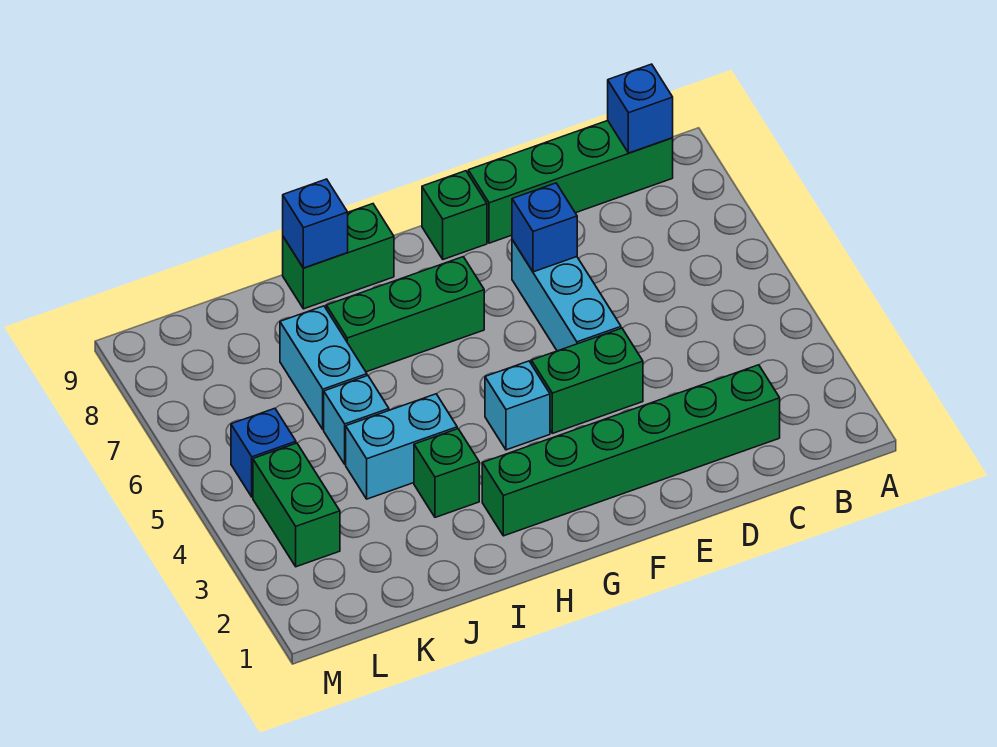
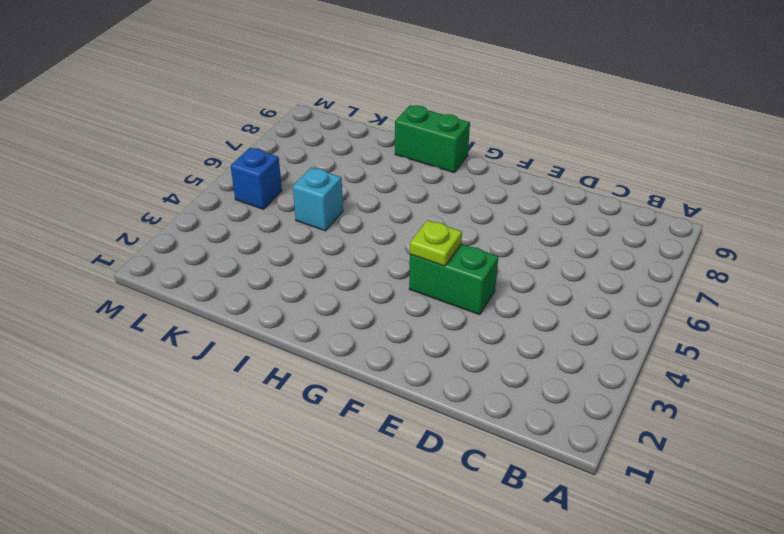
lime 1x1 plate [410,220,462,266] -> none
none -> green 1x4 brick [468,121,673,243]
none -> green 1x6 brick [482,365,780,536]
none -> cyan 1x3 brick [512,240,621,351]

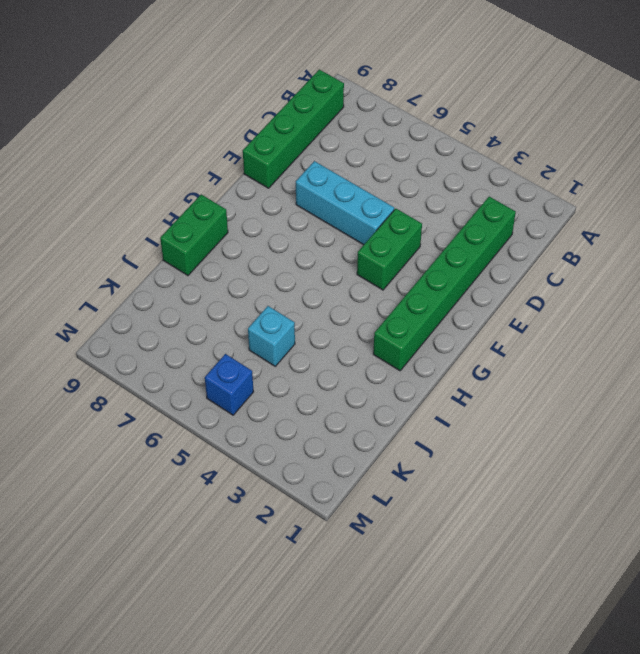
none -> green 1x1 brick [422,171,487,259]
none -> cyan 1x1 brick [485,361,550,450]
none -> green 1x3 brick [326,257,484,372]

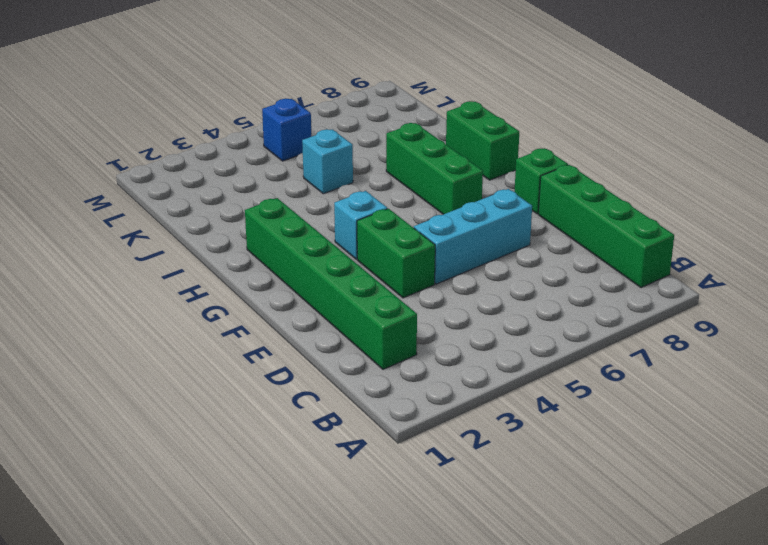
none -> green 1x1 brick [414,429,479,517]
none -> cyan 1x2 brick [346,394,457,499]
none -> cyan 1x2 brick [280,306,367,430]

